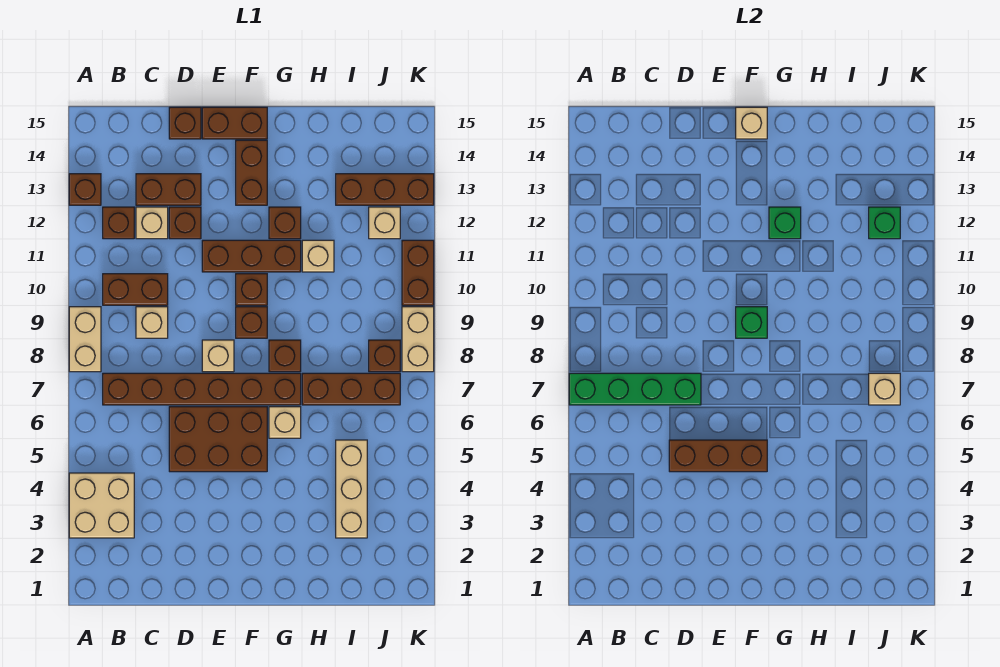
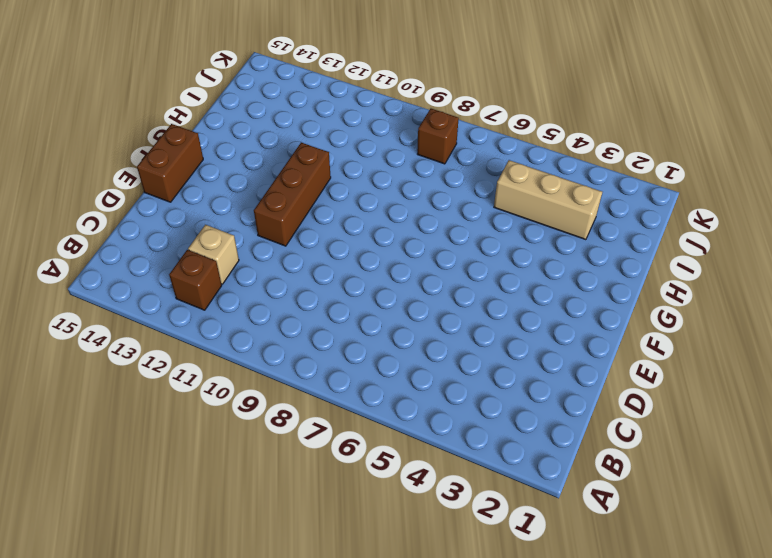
none -> tan 2x2 brick [69,473,134,538]
none -> tan 1x2 brick [69,307,101,372]
none -> brown 1x1 brick [69,174,101,205]
none -> brown 1x6 brick [103,373,301,405]

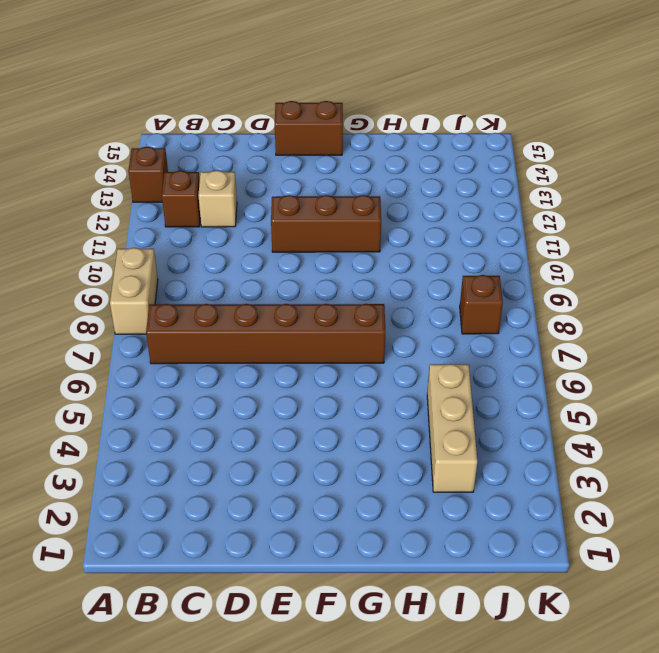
none -> tan 2x2 brick [69,473,134,538]
none -> brown 1x2 brick [103,274,168,305]
none -> tan 1x1 brick [136,307,168,338]
none -> brown 1x2 brick [136,174,201,205]

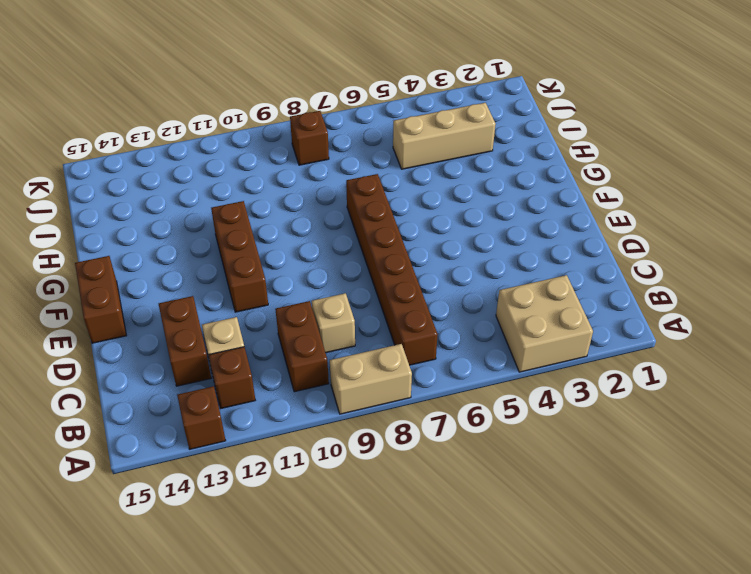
none -> brown 2x3 brick [169,407,267,472]
none -> brown 1x1 brick [169,207,201,239]
none -> brown 1x1 brick [169,107,201,139]
none -> tan 1x1 brick [202,340,234,372]

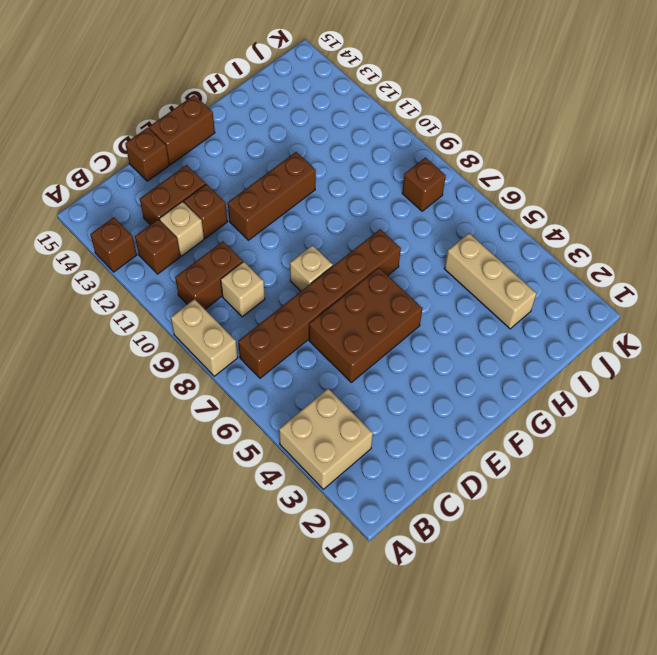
none -> brown 1x1 brick [236,307,267,338]
none -> brown 1x1 brick [236,274,267,305]
none -> brown 1x2 brick [236,140,267,205]
none -> tan 1x1 brick [269,407,301,438]

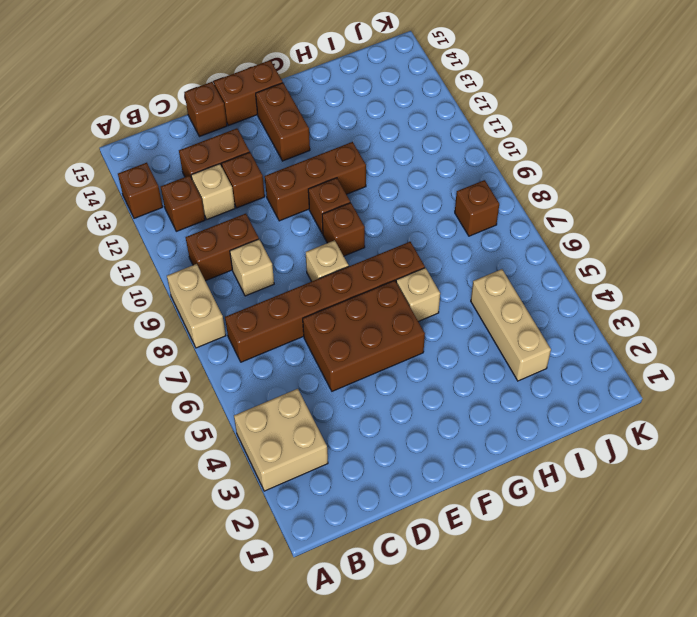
none -> brown 1x1 brick [269,340,301,372]
none -> brown 1x1 brick [269,207,301,239]
none -> brown 1x3 brick [302,373,400,405]
none -> tan 1x1 brick [302,240,334,272]

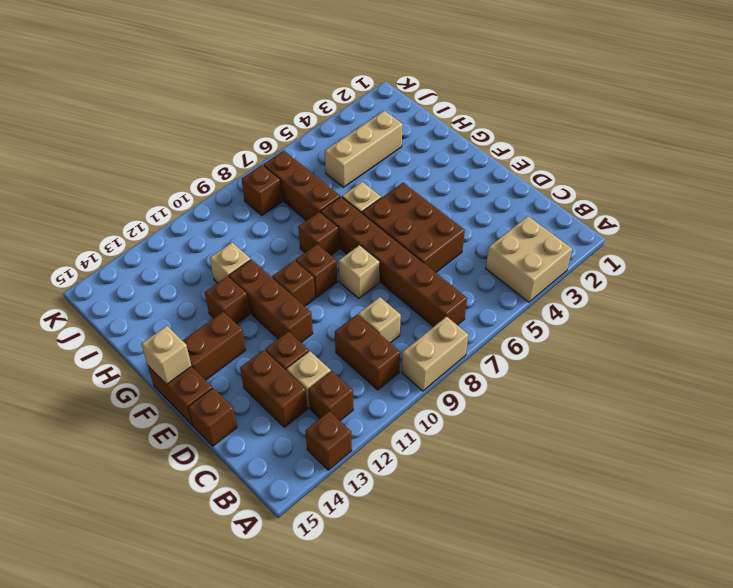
none -> brown 1x3 brick [336,174,434,205]
none -> tan 1x1 brick [369,207,400,239]
none -> tan 1x2 brick [402,307,434,372]
none -> brown 1x2 brick [402,240,434,305]

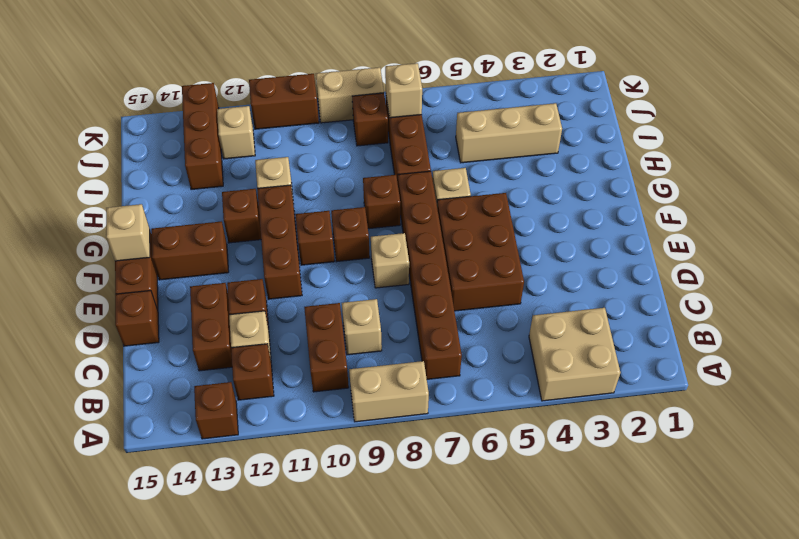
none -> green 1x4 brick [569,373,701,405]
none -> brown 1x3 brick [669,440,767,472]
none -> green 1x1 brick [736,307,767,338]
none -> green 1x1 brick [769,207,801,239]

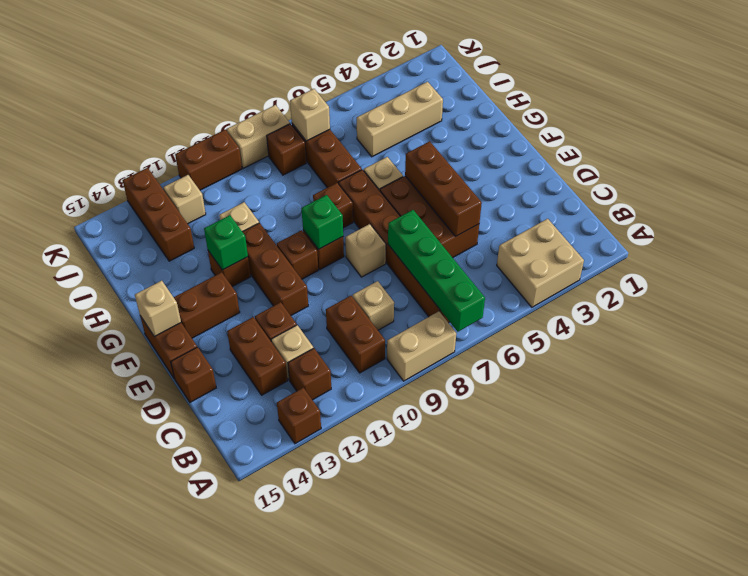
none -> green 1x1 brick [869,207,900,239]

